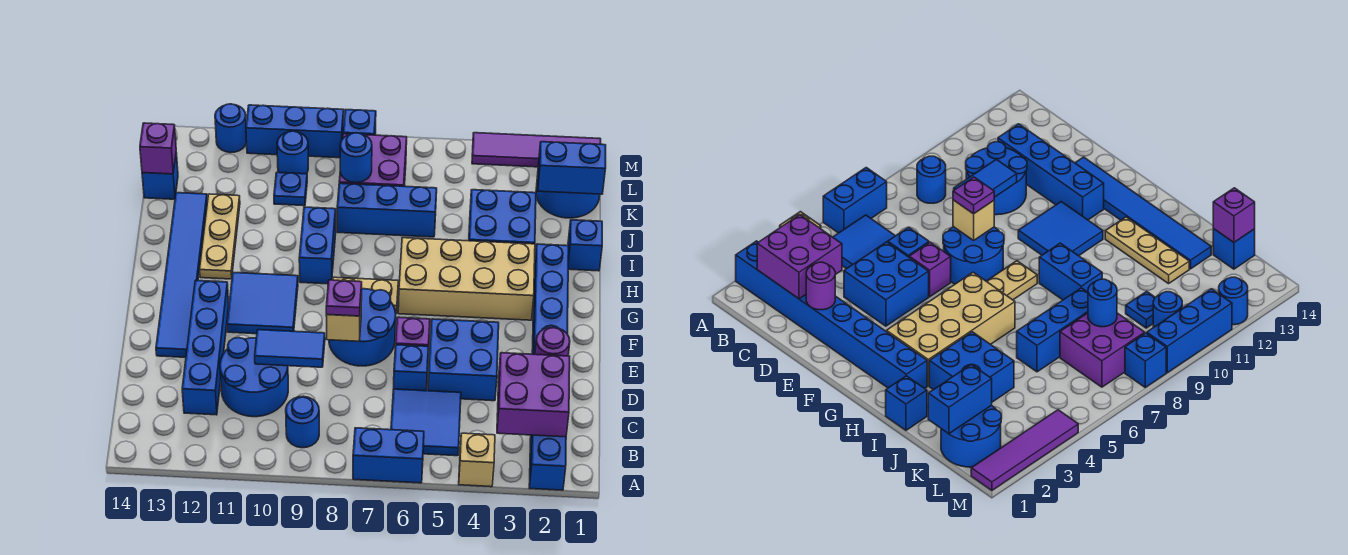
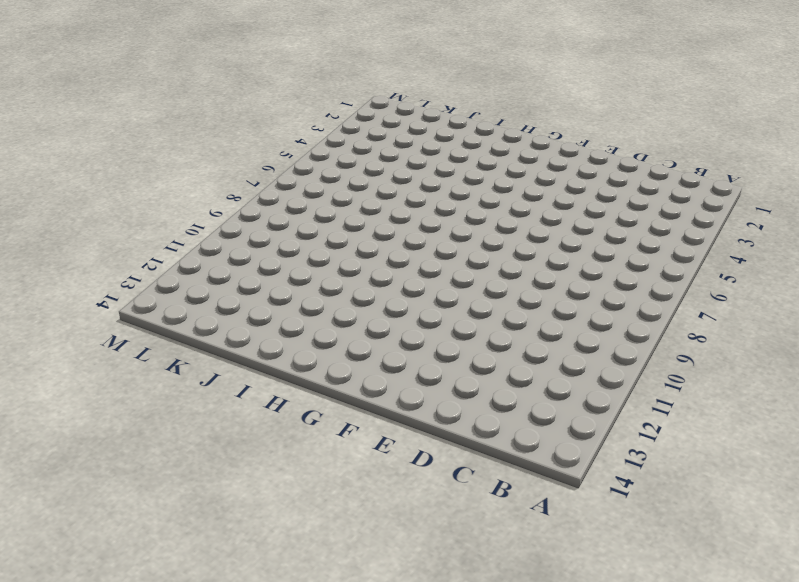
none -> blue 1x8 brick [529,244,569,490]
none -> tan 1x1 brick [459,433,495,487]
none -> blue 1x2 brick [353,428,424,483]
none -> blue 2x2 tile [391,389,461,456]

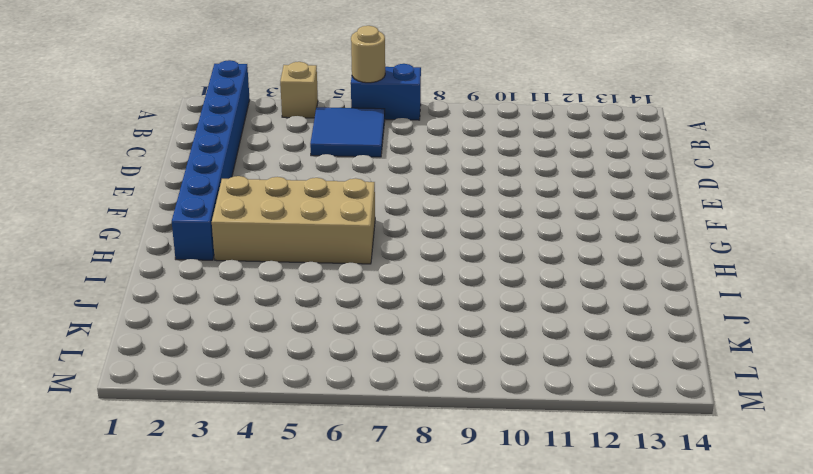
tan 1x1 round brick [351,26,385,83] -> none
none -> blue 1x1 round brick [286,396,319,448]
none -> blue 2x2 round brick [220,338,288,417]
none -> blue 1x4 brick [182,280,229,415]
none -> blue 2x2 brick [428,319,499,401]

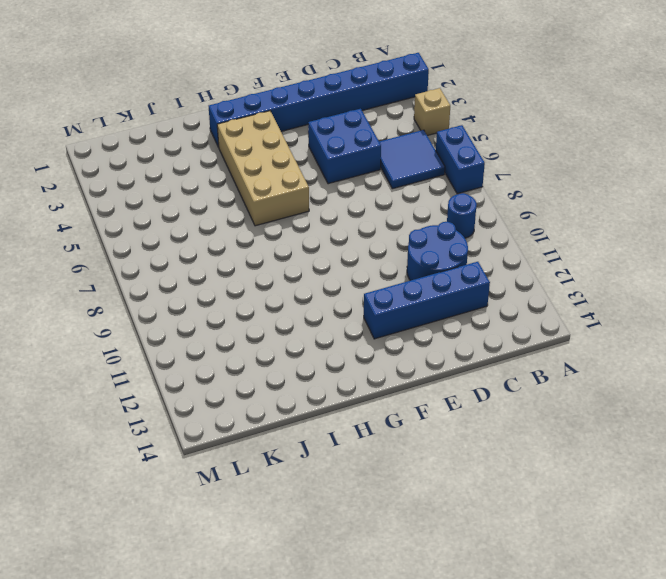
none -> blue 1x1 brick [394,345,429,391]
none -> purple 1x1 brick [396,317,430,351]
none -> blue 2x2 round brick [329,289,396,366]
none -> blue 1x6 tile [156,193,207,357]

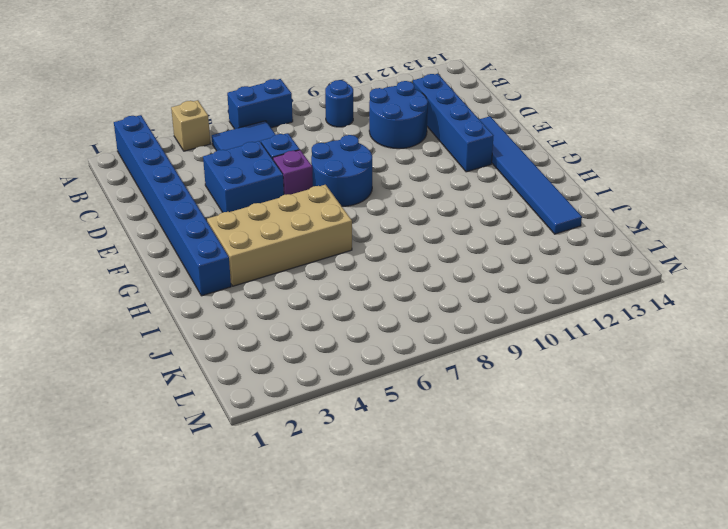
none -> blue 2x2 tile [227,272,298,334]
none -> tan 1x2 plate [333,277,398,313]
none -> blue 1x2 brick [299,207,336,284]
none -> tan 1x3 plate [200,194,240,279]

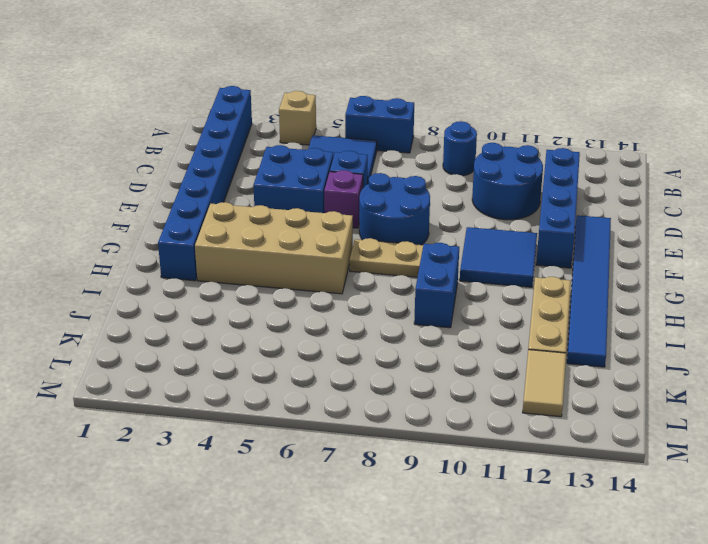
tan 1x2 tile [523,350,566,417] -> none
none -> blue 1x1 brick [568,220,602,271]
none -> blue 2x2 brick [469,190,536,244]
none -> blue 1x3 brick [337,183,437,237]
none -> blue 2x2 round brick [536,176,600,218]

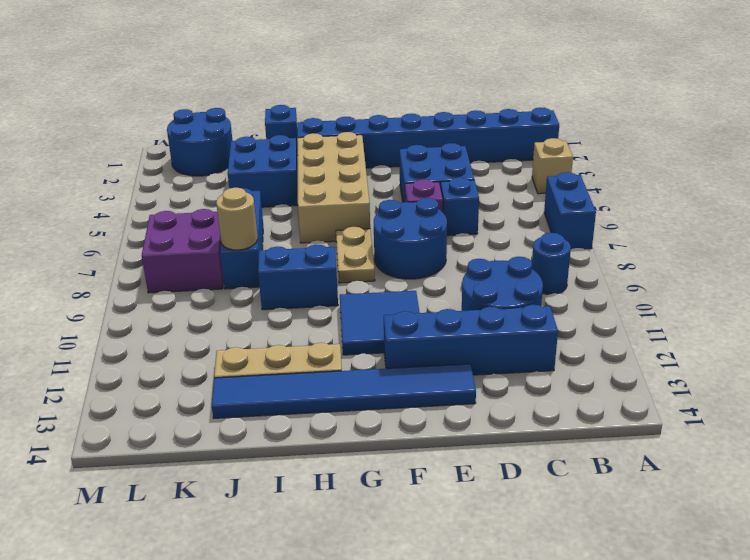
tan 1x1 round brick [216,188,258,250] -> none
none -> blue 2x2 tile [391,389,461,456]
none -> blue 1x1 plate [274,172,307,206]
none -> blue 1x1 brick [142,153,178,199]
none -> blue 1x1 round brick [277,131,308,174]

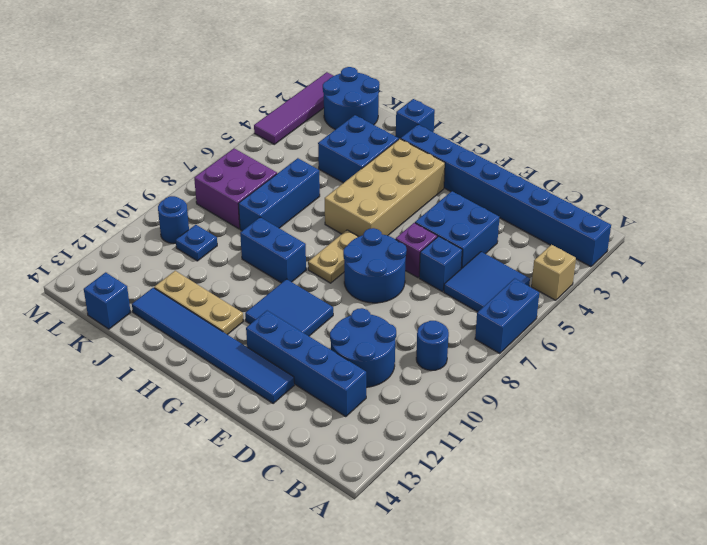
none -> blue 1x1 brick [343,110,376,135]
none -> blue 1x3 brick [246,105,344,158]
none -> blue 1x1 round brick [215,104,247,153]
none -> purple 2x2 brick [497,353,570,437]

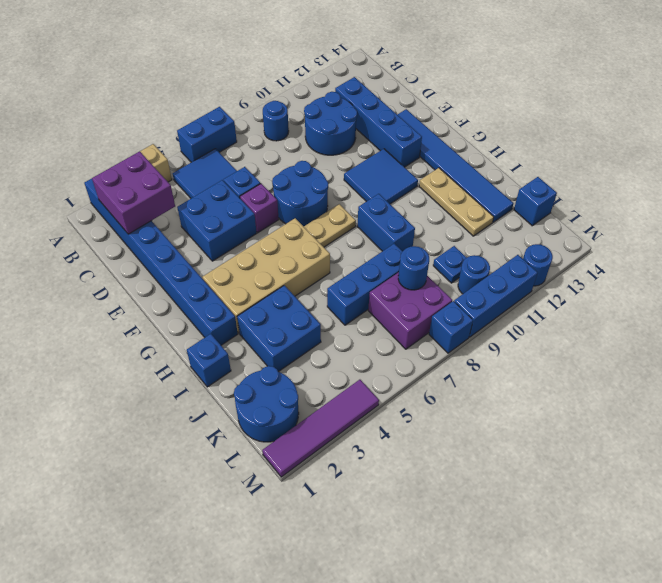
none -> purple 1x1 round brick [535,327,570,356]
none -> blue 1x2 tile [255,330,325,367]
none -> tan 1x1 brick [326,292,362,341]
none -> blue 1x2 brick [538,142,606,194]

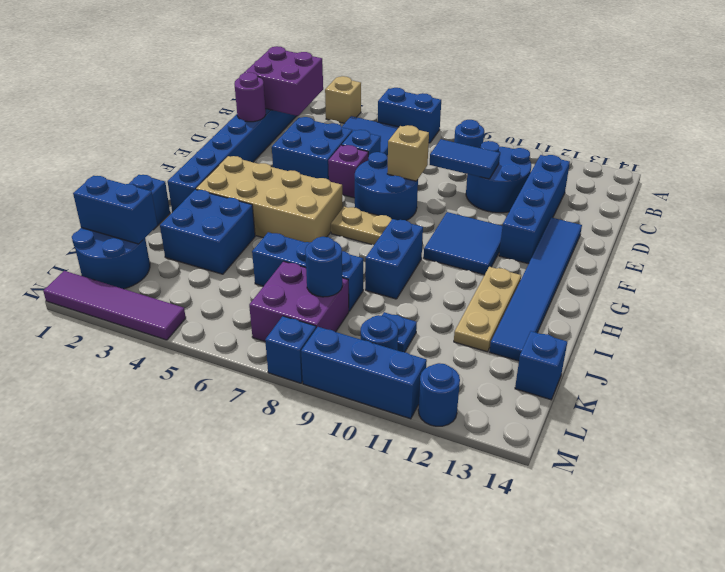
none -> purple 1x1 brick [140,123,176,174]
none -> purple 1x1 plate [326,280,362,316]

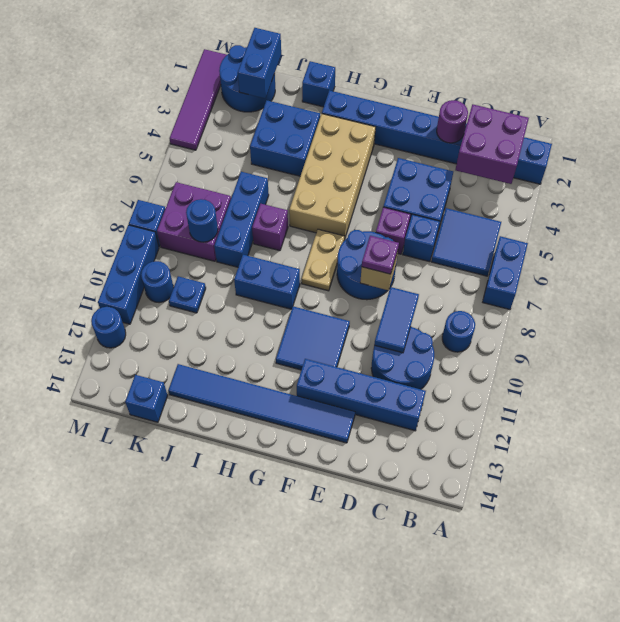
purple 1x1 brick [252,204,288,251] -> purple 1x1 brick moved to [140,123,176,174]
none -> tan 1x1 brick [459,433,495,487]
none -> tan 1x3 plate [200,194,240,279]

